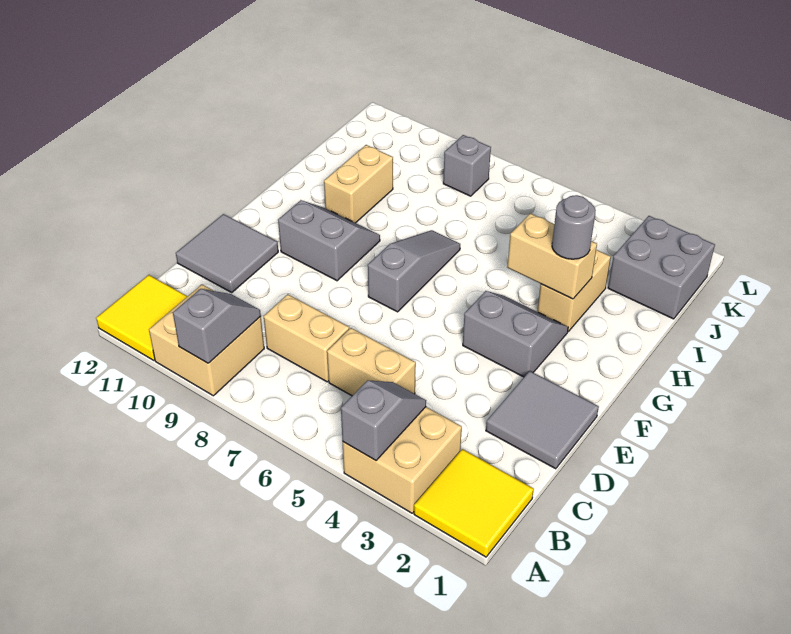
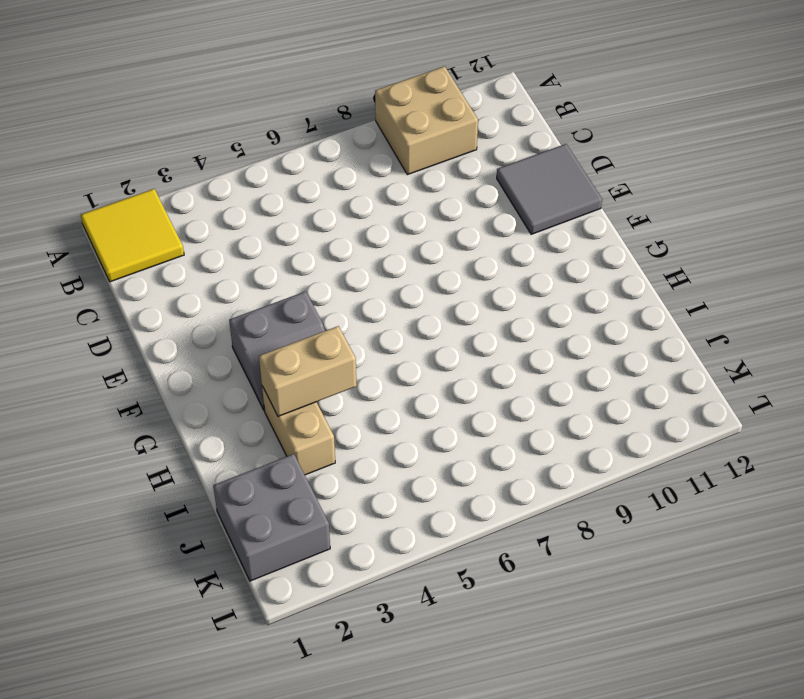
none -> tan 2x2 brick [343,407,462,513]
none -> yellow 2x2 tile [96,275,187,361]
none -> tan 1x2 brick [327,328,416,396]

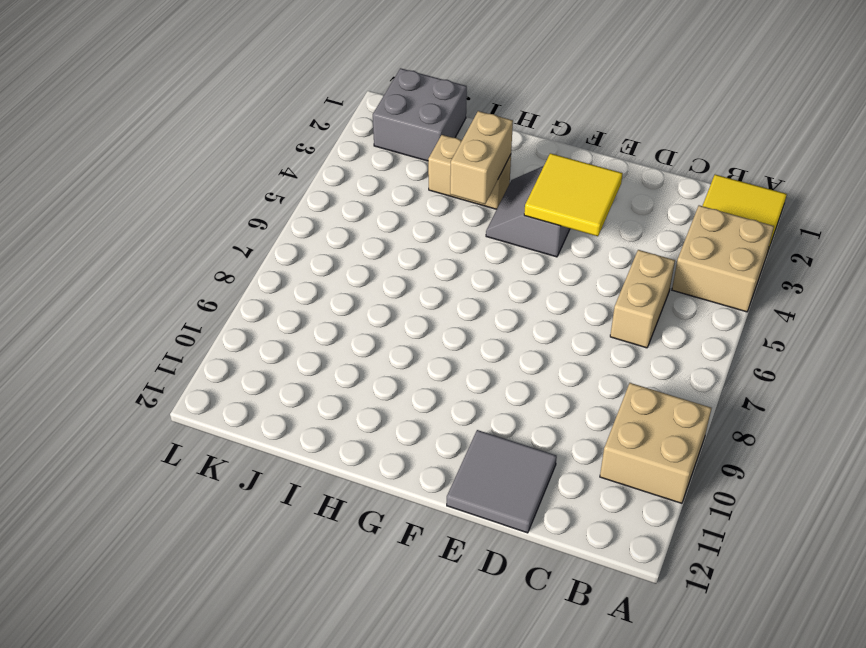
yellow 2x2 tile [524,153,623,236] -> yellow 2x2 tile moved to [96,275,187,361]
none -> tan 1x2 brick [264,294,349,382]
none -> grey 2x2 tile [486,371,599,469]
none -> grey 1x3 slope [368,230,460,312]

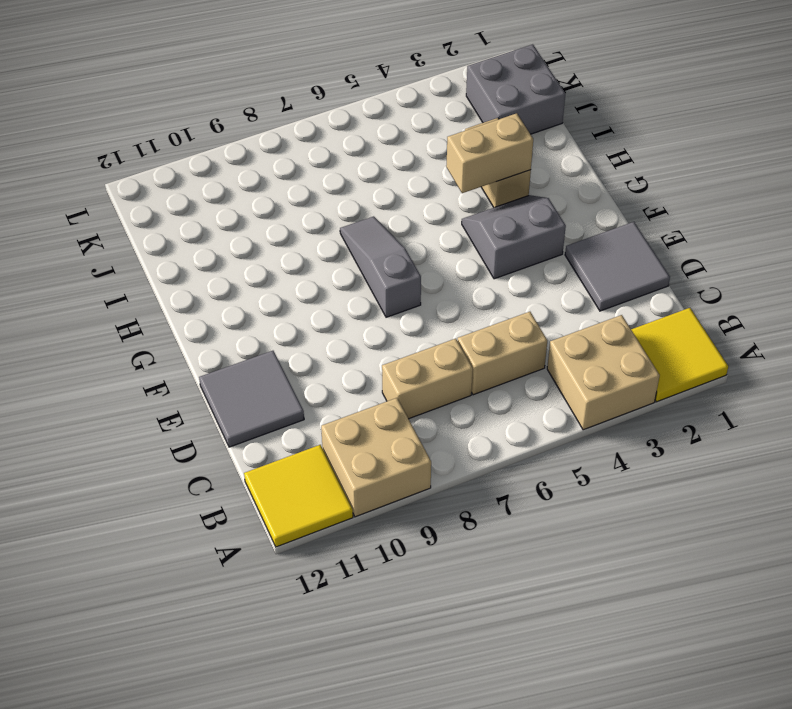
none -> grey 2x2 slope [278,200,380,281]
none -> tan 1x2 brick [324,145,393,223]
none -> grey 1x1 brick [443,135,491,196]

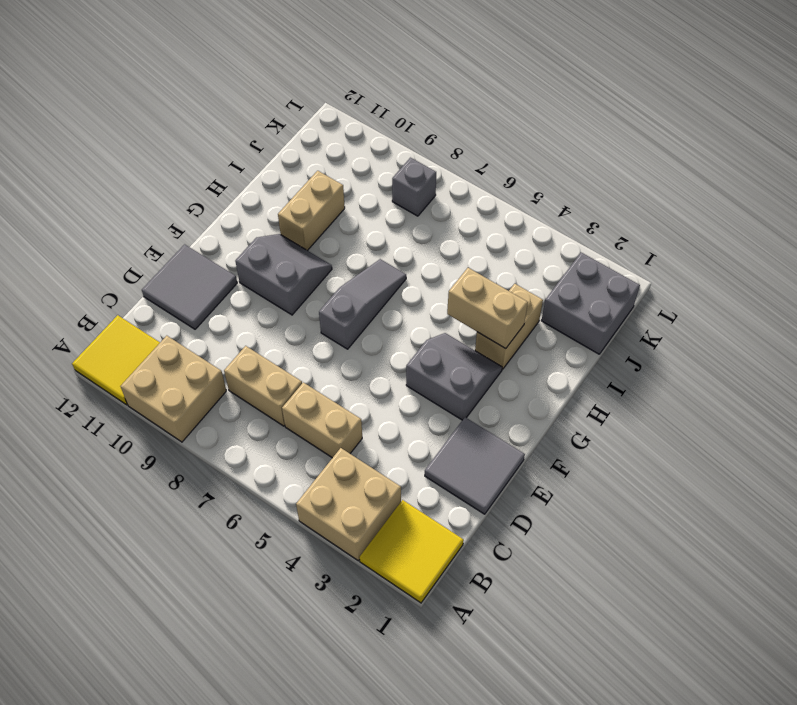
none -> grey 1x2 slope [341,380,426,460]
none -> grey 1x2 slope [173,289,261,363]
none -> grey 1x1 round brick [552,195,596,259]

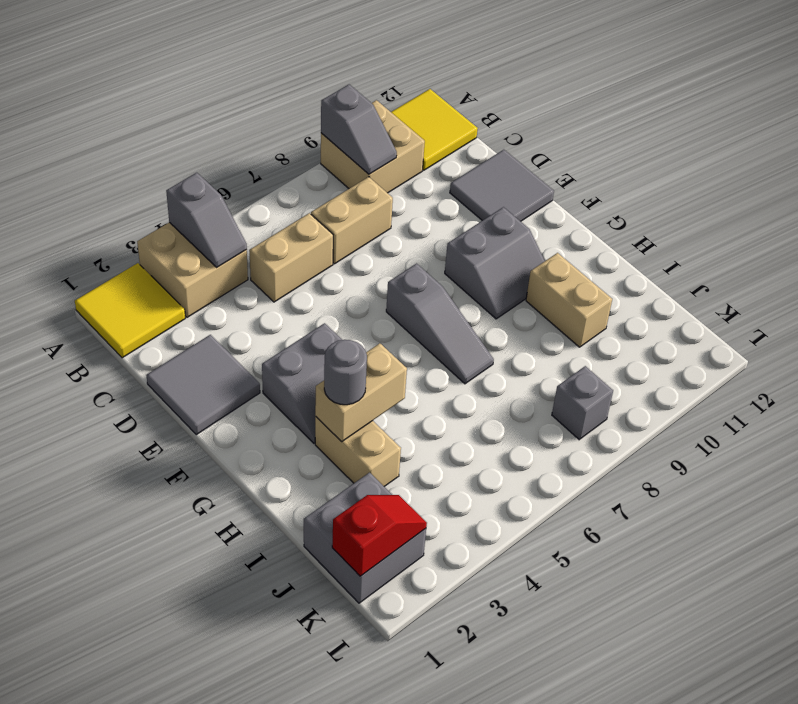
red 1x2 slope [332,495,427,576] -> none

